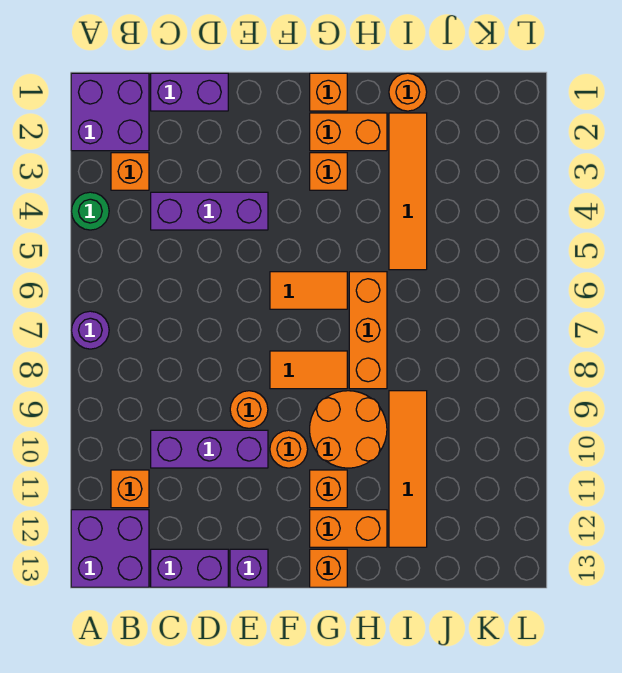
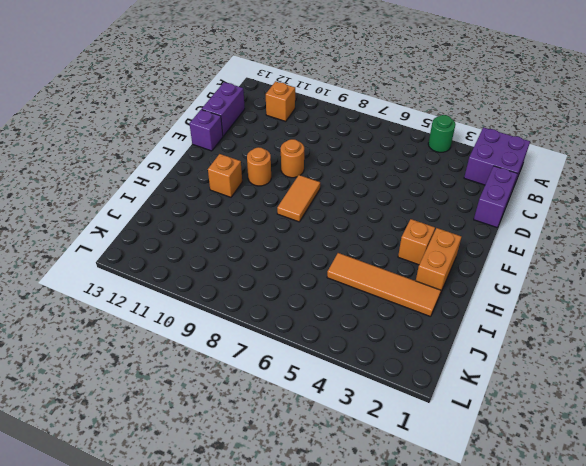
none -> purple 1x1 round brick [72,311,109,349]
none -> purple 2x2 brick [71,510,149,587]
none -> orange 1x1 brick [111,153,149,190]

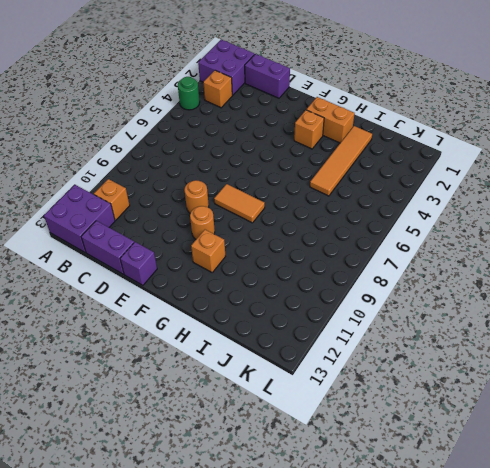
none -> purple 1x1 round brick [72,311,109,349]
none -> purple 1x3 brick [151,192,268,230]
none -> purple 1x3 brick [151,430,268,468]

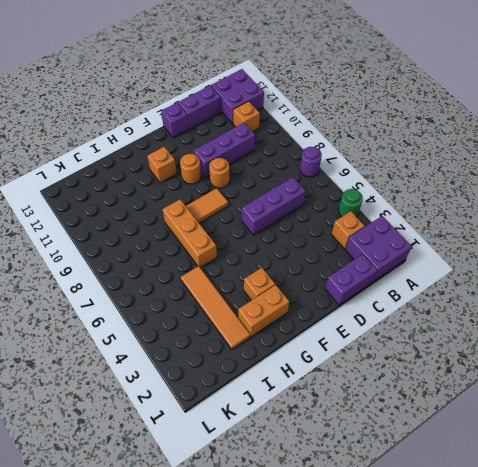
purple 1x3 brick [242,177,306,235] -> purple 1x3 brick moved to [151,192,268,230]
none -> orange 1x2 tile [270,272,347,309]
none -> orange 1x1 brick [310,73,347,111]
none -> orange 2x2 round brick [310,391,387,468]

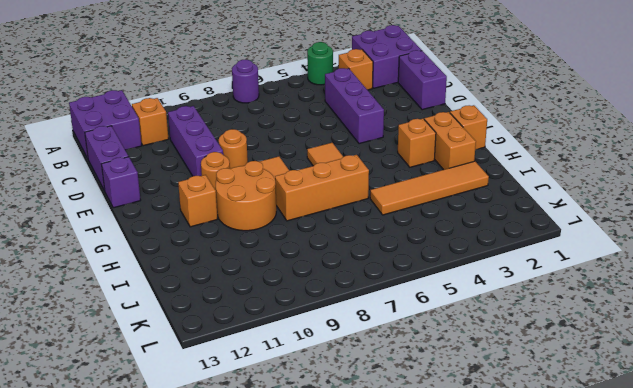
none -> orange 1x2 brick [310,510,387,547]
none -> orange 1x1 brick [310,549,347,587]
none -> orange 1x1 round brick [389,73,427,111]

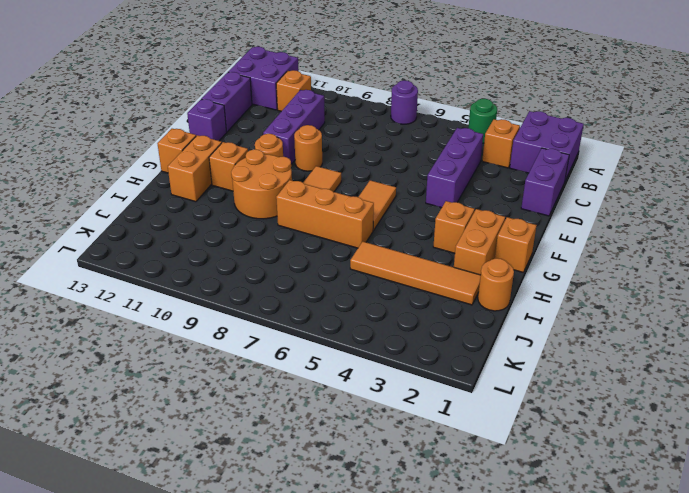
none -> orange 1x4 tile [389,391,427,547]

